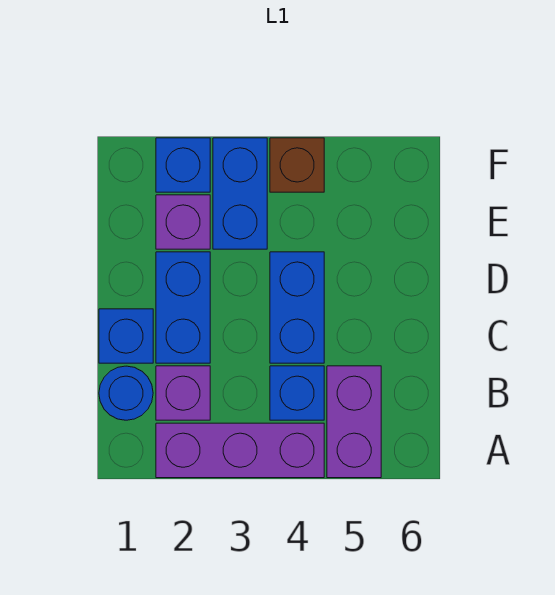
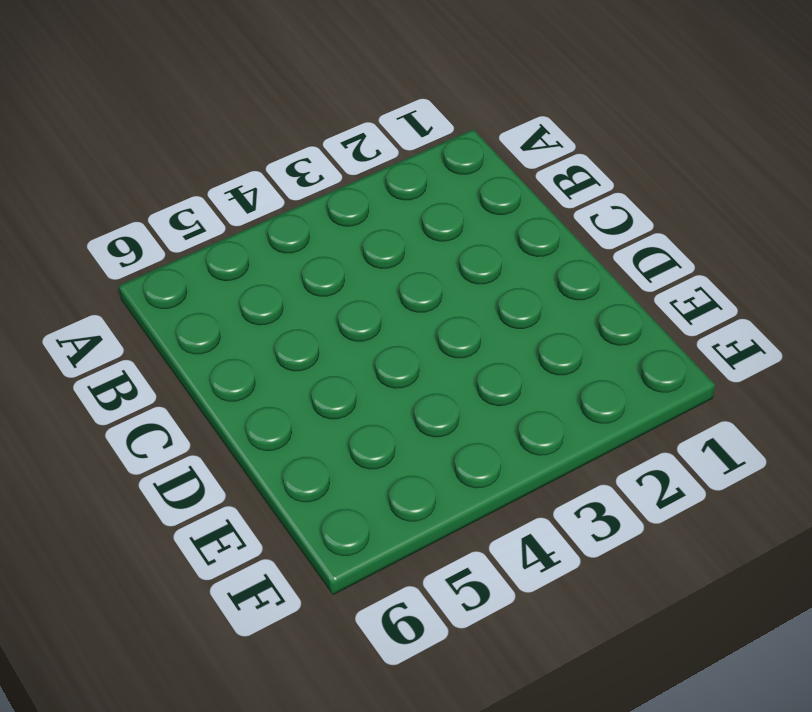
none -> purple 1x3 brick [156,423,324,478]
none -> purple 1x2 brick [327,366,381,478]
none -> blue 1x1 round brick [99,366,153,420]

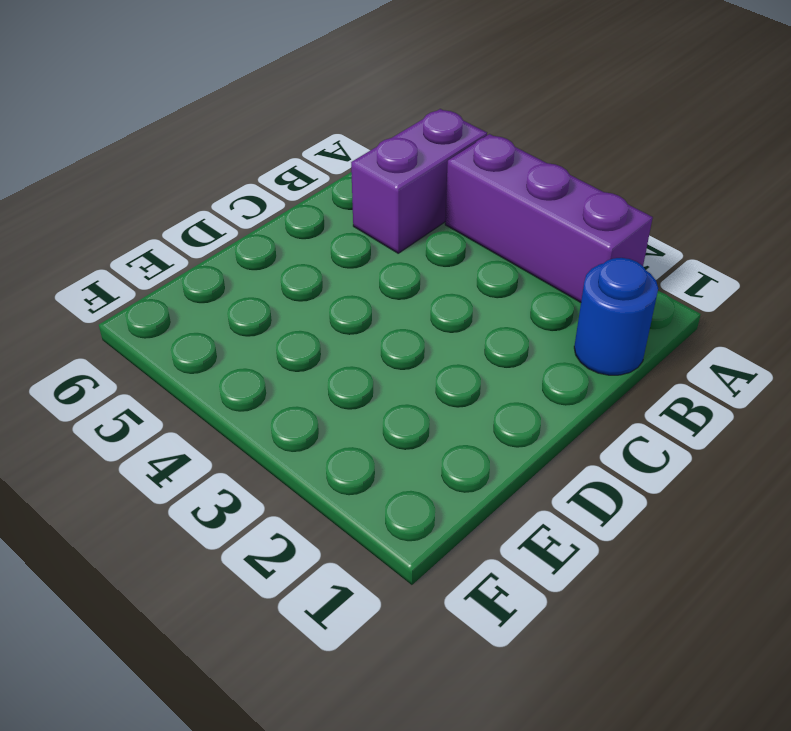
none -> purple 1x1 brick [156,366,210,420]
none -> blue 1x1 brick [270,366,324,420]
none -> blue 1x1 brick [99,309,153,363]

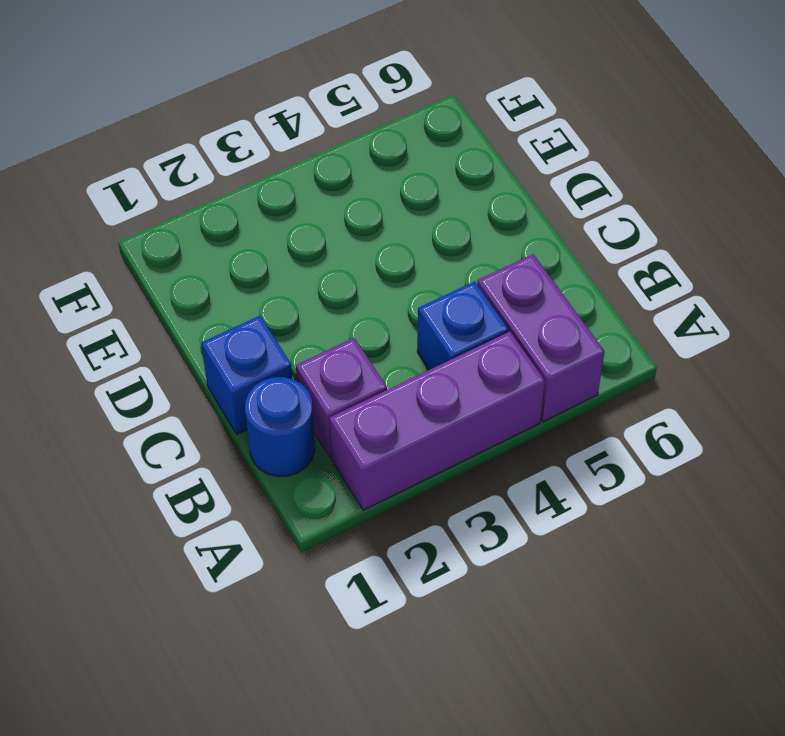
none -> blue 1x2 brick [156,252,210,363]
none -> blue 1x2 brick [270,252,324,363]
none -> purple 1x1 brick [156,195,210,249]

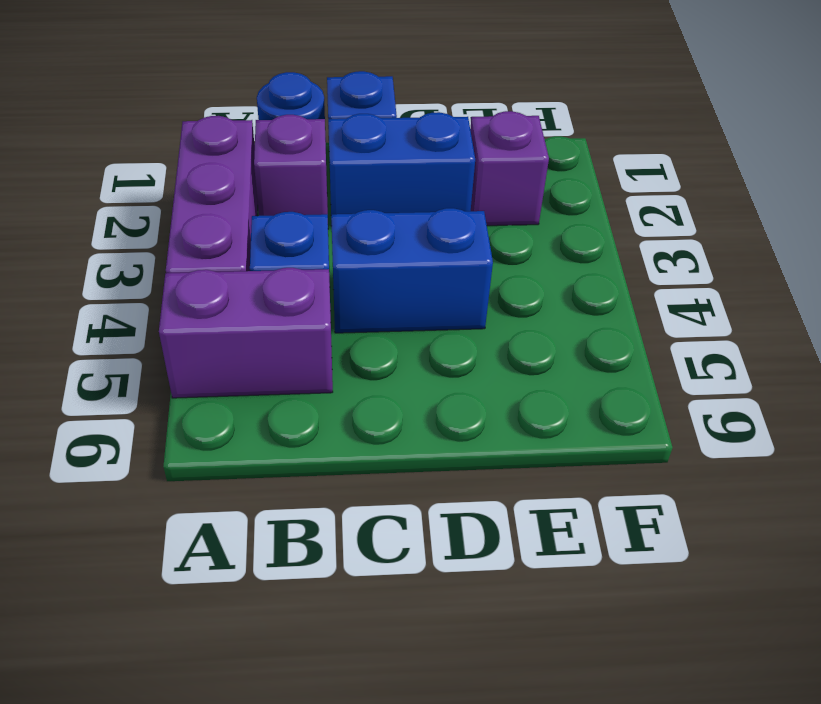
none -> blue 1x2 brick [213,138,267,249]
none -> blue 1x1 brick [156,138,210,192]
none -> brown 1x1 brick [270,138,324,192]

